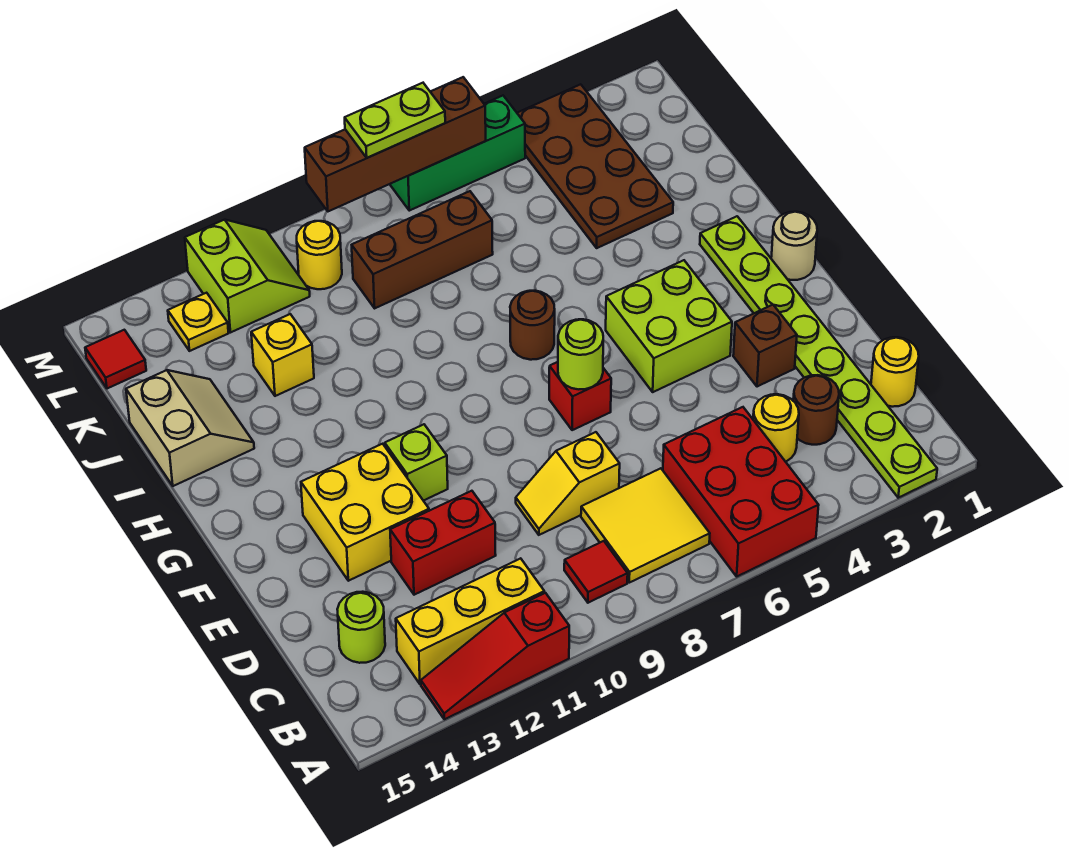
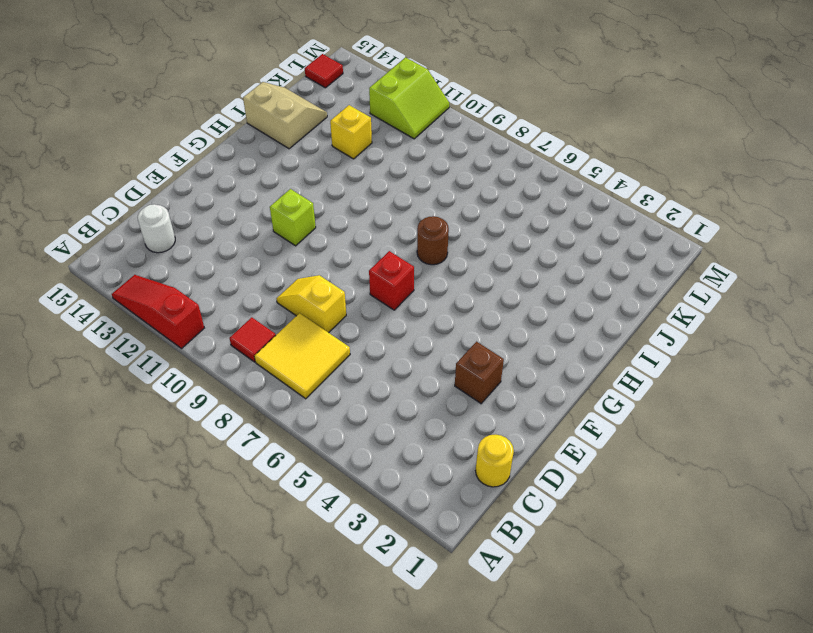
white 1x1 round brick [138,204,175,253] -> lime 1x1 round brick [337,592,385,663]
tan 2x2 slope [243,82,327,149] -> tan 2x2 slope turned to [126,370,254,486]
none -> lime 1x8 plate [700,216,937,498]
none -> red 2x3 brick [663,407,819,576]
none -> yellow 1x3 brick [396,558,544,684]
none -> brown 1x1 round brick [793,375,839,445]

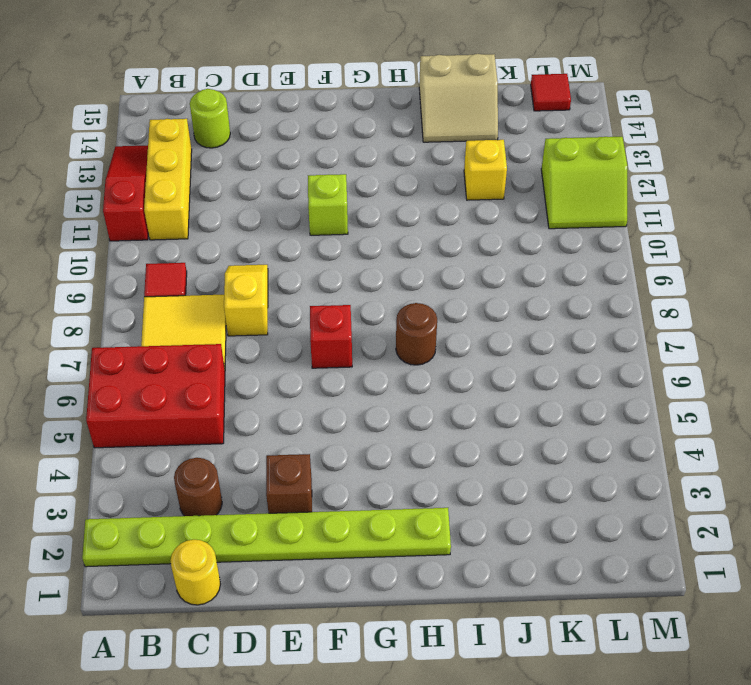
none -> yellow 1x1 round brick [753,394,799,462]
none -> red 1x2 brick [390,491,496,595]
none -> yellow 2x2 brick [301,444,429,581]
none -> lime 2x2 brick [606,260,732,392]

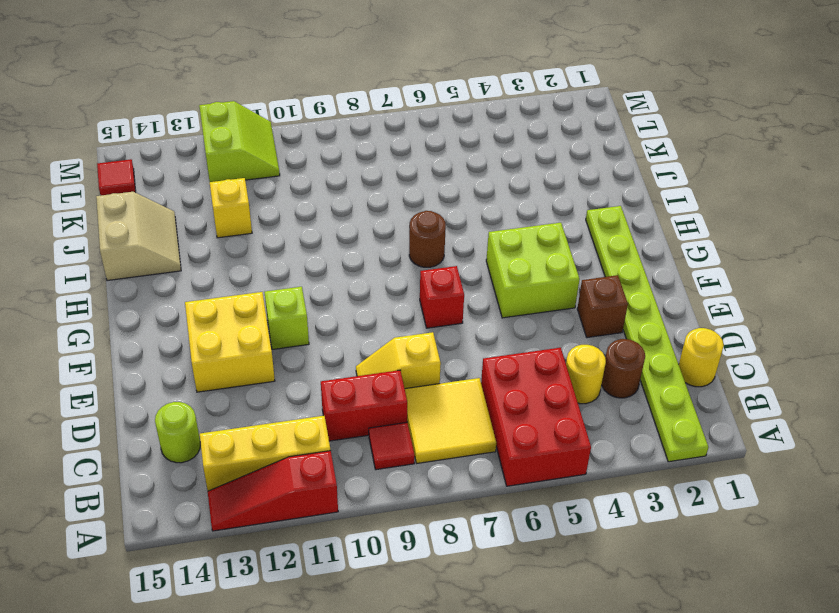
red 1x2 brick [321,370,407,441] -> red 1x2 brick moved to [390,491,496,595]
none -> tan 1x1 round brick [771,212,817,280]
none -> brown 2x4 plate [517,84,673,248]
none -> brown 1x3 brick [352,191,493,308]
none -> yellow 1x1 round brick [297,221,342,289]

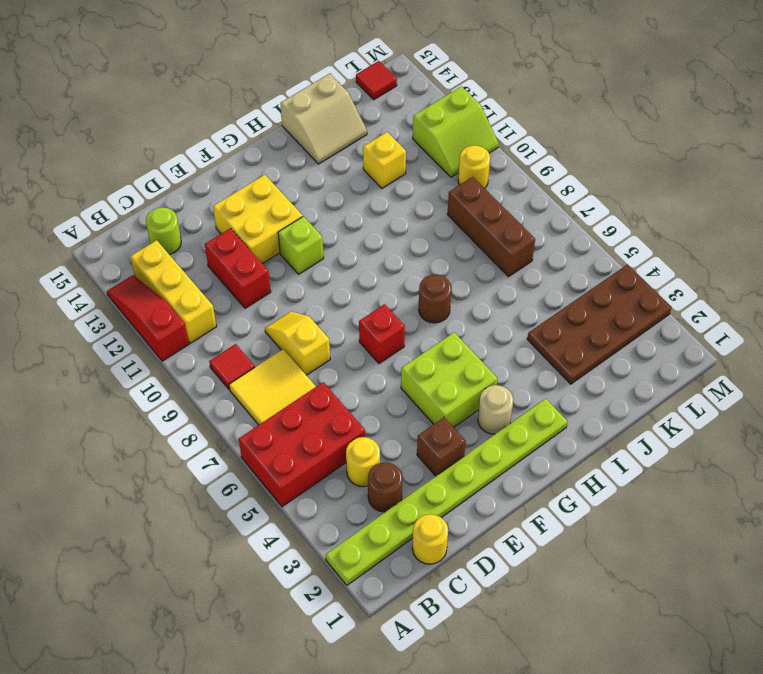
tan 1x1 round brick [478,385,513,434] -> tan 1x1 round brick moved to [771,212,817,280]
none -> yellow 1x1 plate [168,293,228,351]
none -> green 1x3 brick [390,96,525,211]
none -> lime 1x1 round brick [558,319,603,389]
none -> brown 1x4 brick [305,77,486,211]

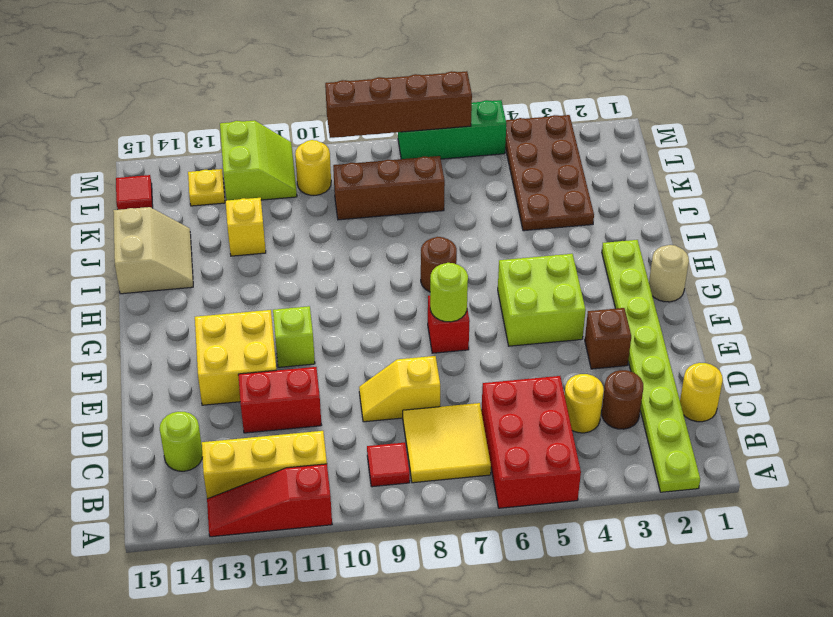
none -> lime 1x2 plate [345,83,445,158]

